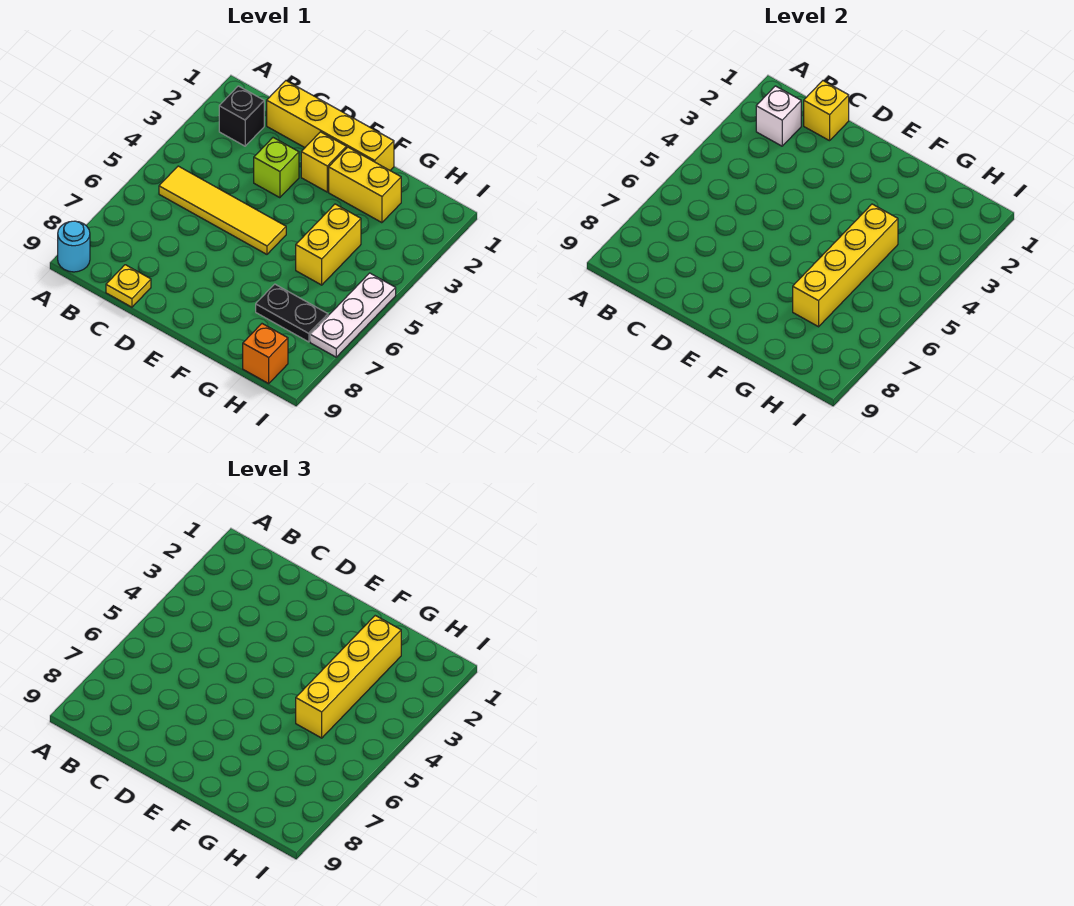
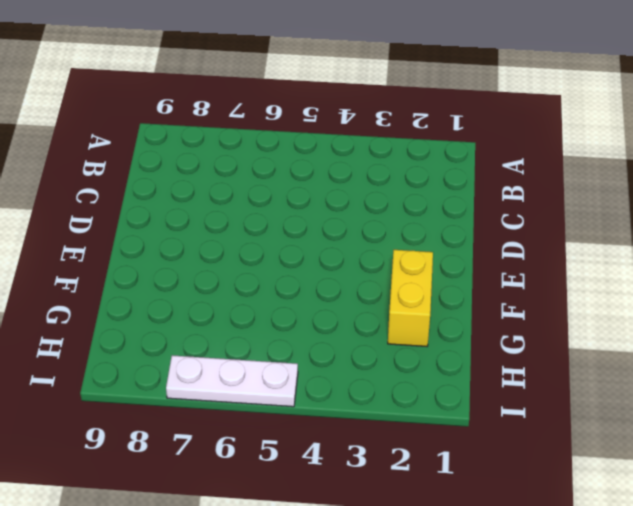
none -> cyan 1x1 round brick [58,221,90,272]
none -> black 1x1 brick [219,86,264,146]
none -> yellow 1x4 tile [159,166,286,254]

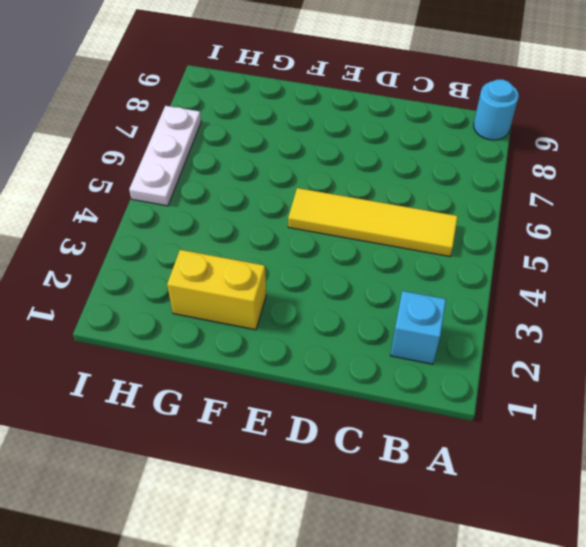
cyan 1x1 brick [390,291,446,364] -> black 1x1 brick [219,86,264,146]
none -> yellow 1x4 brick [267,81,394,170]
none -> yellow 1x1 plate [106,265,151,307]
none -> lime 1x1 brick [254,138,299,198]

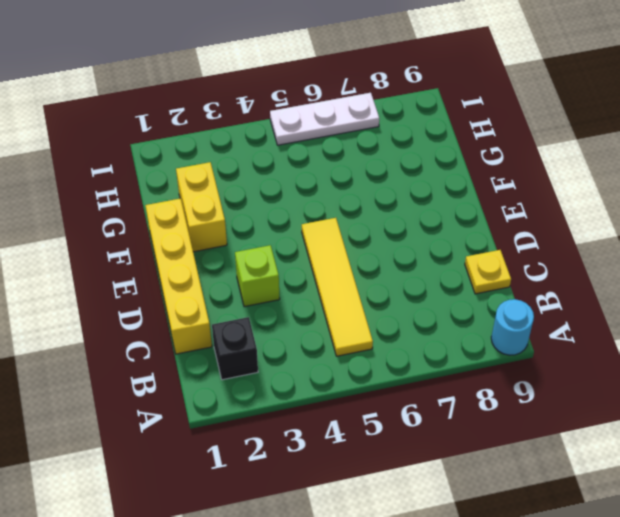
none -> yellow 1x1 brick [301,132,346,192]
none -> yellow 1x2 brick [296,204,361,285]
none -> black 1x2 plate [256,284,328,342]

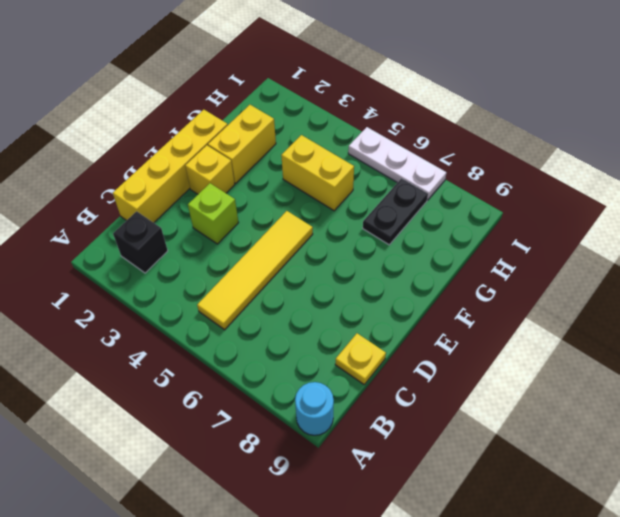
none -> orange 1x1 brick [243,324,288,383]
none -> white 1x1 brick [756,86,801,146]
none -> yellow 1x1 brick [804,81,849,141]

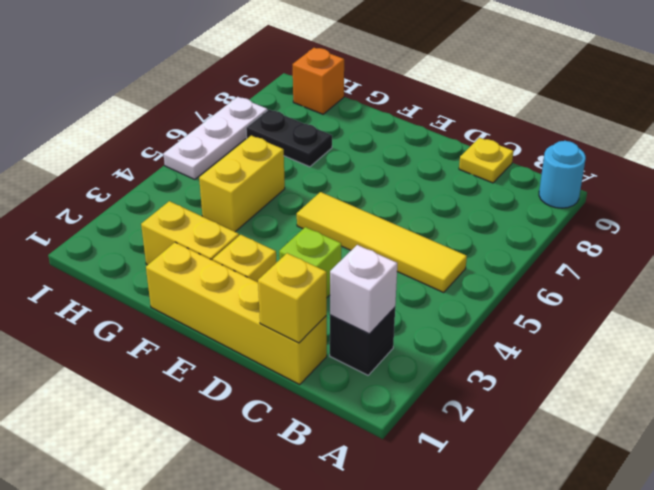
none -> yellow 1x4 brick [793,204,898,327]
none -> yellow 1x4 brick [296,616,401,738]

